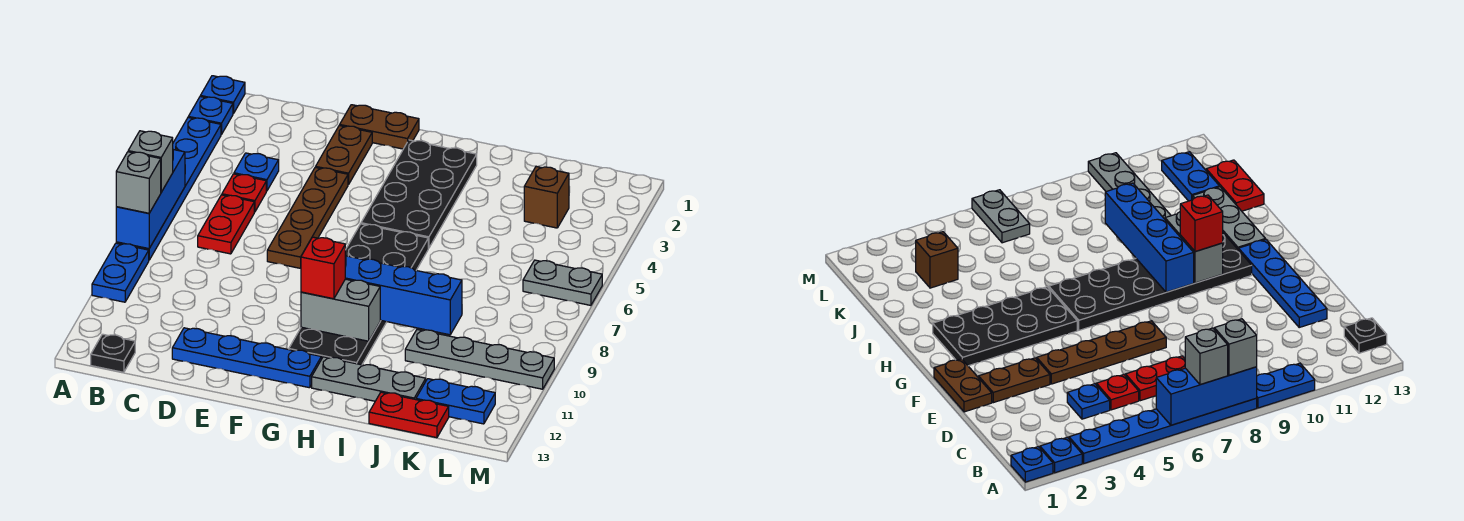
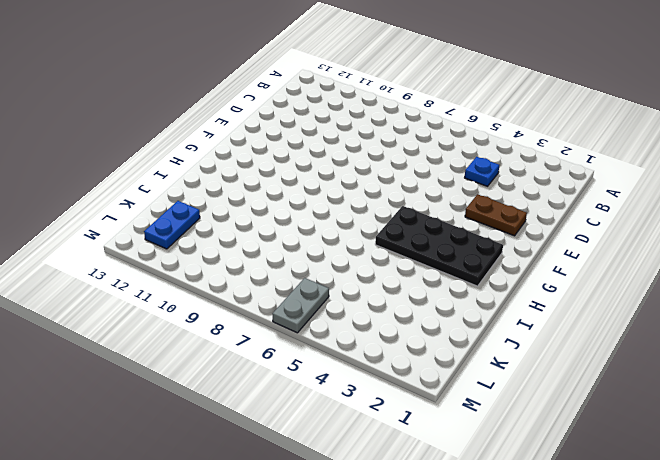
none -> blue 1x1 plate [200,76,245,114]
none -> blue 1x1 plate [188,97,233,135]
none -> blue 1x6 plate [116,118,221,260]

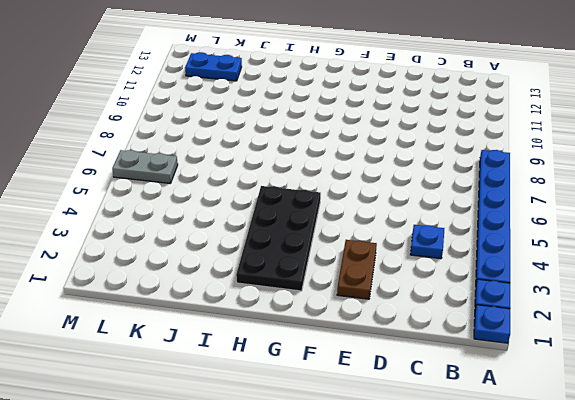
none -> blue 1x2 plate [92,243,149,302]
none -> black 1x1 plate [91,334,135,372]
none -> red 1x1 plate [222,174,266,212]

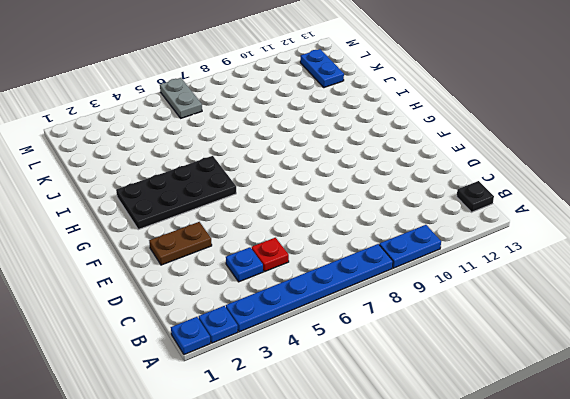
none -> red 1x2 plate [198,195,254,254]
none -> blue 1x4 plate [172,328,321,388]
none -> brown 1x2 plate [340,105,419,149]

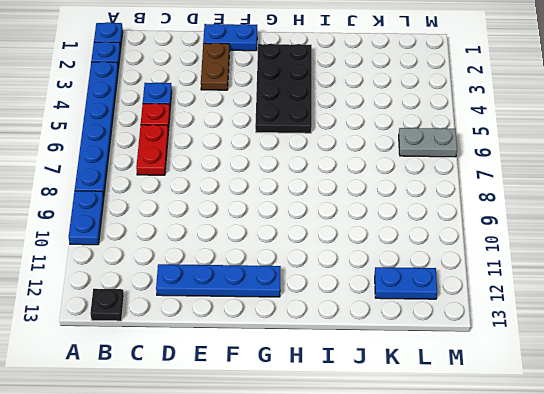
blue 1x2 plate [203,24,257,51] -> brown 1x2 plate [340,105,419,149]
none -> brown 1x4 plate [267,167,348,268]
none -> black 2x6 plate [289,224,428,365]
none -> grey 1x3 plate [312,357,426,401]

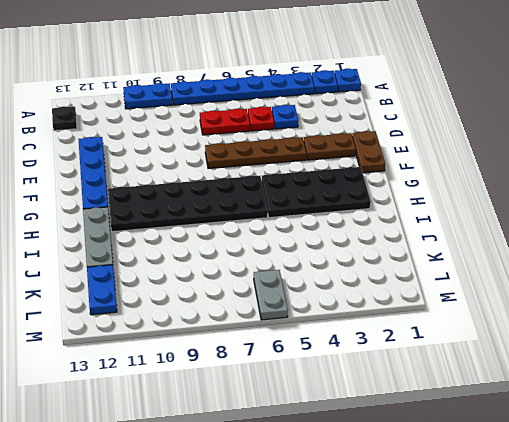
none -> grey 1x4 plate [405,330,554,389]
none -> red 1x2 plate [369,392,449,438]
none -> brown 1x1 brick [524,166,569,228]

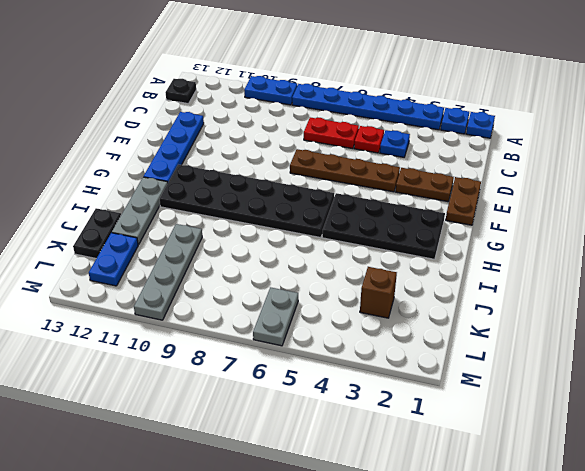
black 1x2 plate [73,208,121,259] -> red 1x2 plate [369,392,449,438]
none -> blue 1x3 brick [116,150,185,249]
none -> blue 1x4 brick [345,256,462,335]
none -> grey 1x2 brick [301,279,380,341]

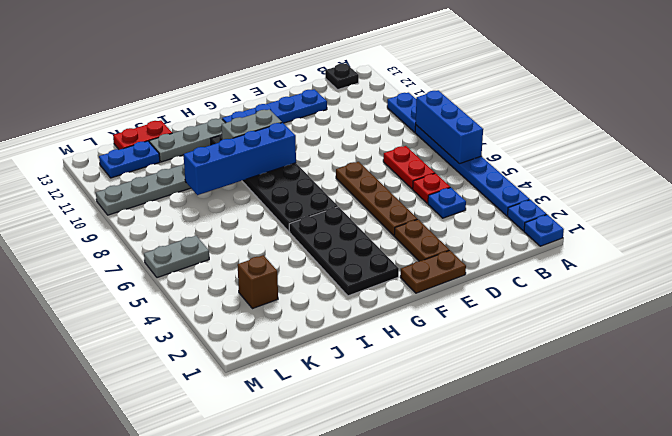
none -> grey 1x1 brick [128,131,173,192]
none -> grey 1x1 brick [116,152,161,213]
none -> red 1x1 brick [301,237,345,299]

